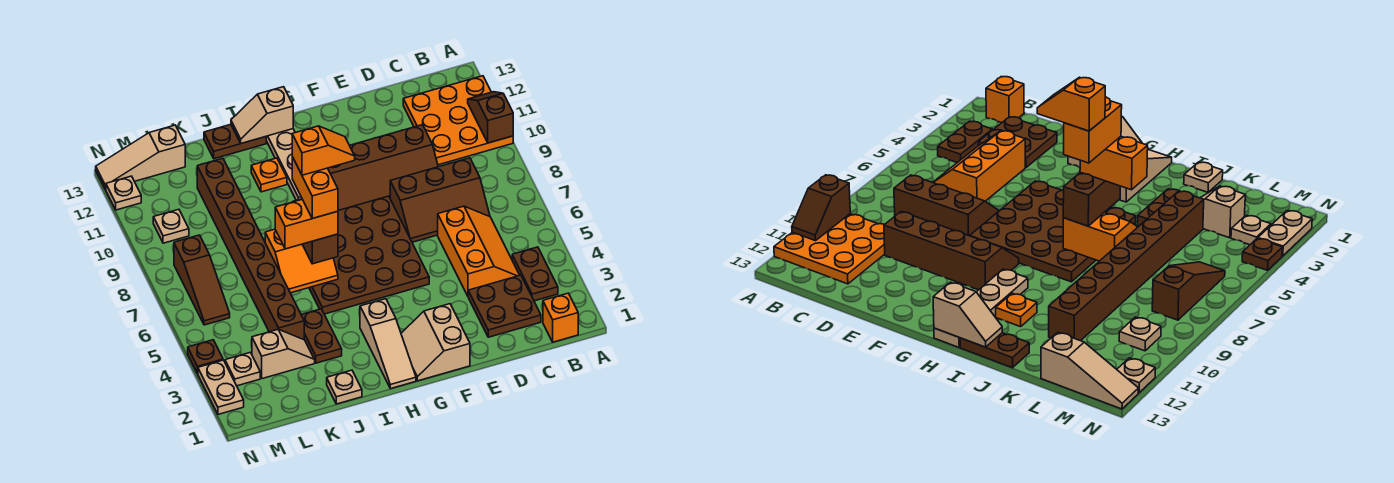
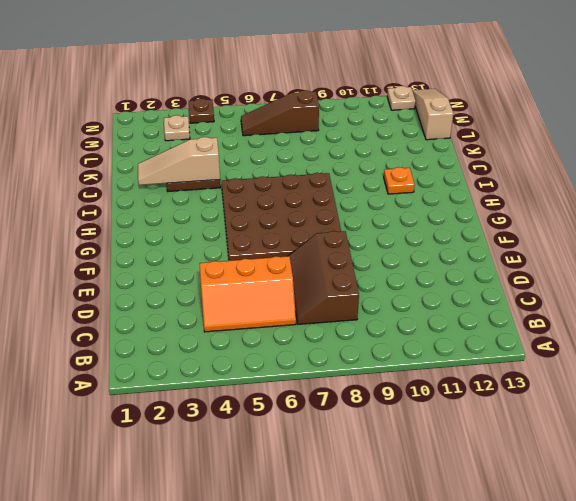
tan 1x3 slope [138,137,220,185] -> tan 1x3 slope moved to [360,299,416,389]
none -> orange 3x3 plate [403,76,513,165]
none -> orange 1x1 brick [543,293,578,342]
none -> brown 1x2 plate [512,247,558,301]
none -> brown 2x2 plate [468,275,541,337]

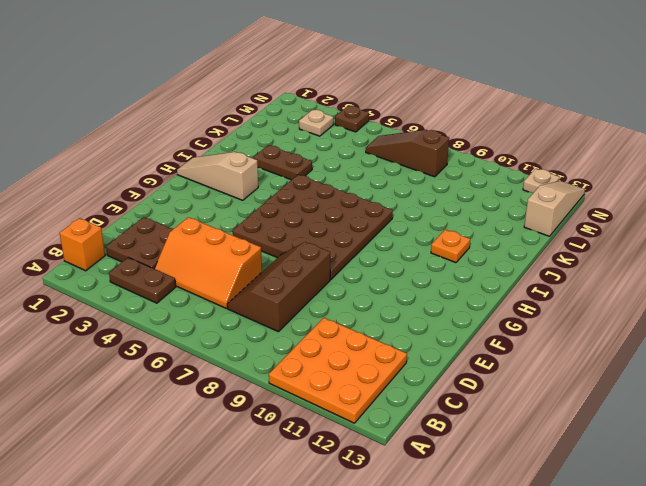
none -> brown 2x4 slope [328,125,438,210]
none -> tan 2x2 slope [401,304,470,381]
none -> tan 1x4 plate [266,129,302,200]
none -> brown 1x2 plate [204,124,266,159]

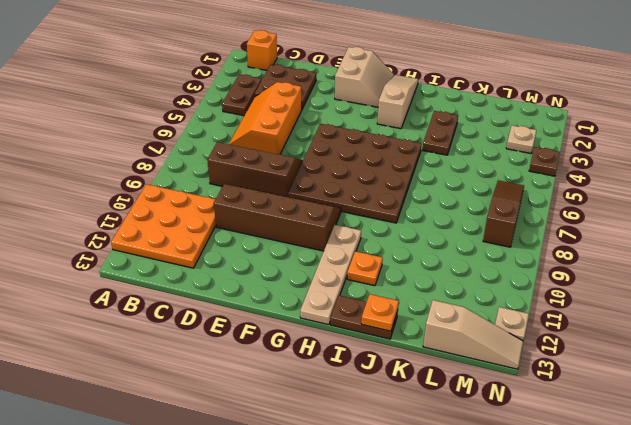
orange 1x1 plate [361,294,399,331] -> none
none -> tan 1x1 plate [327,370,362,404]
none -> tan 1x2 slope [252,329,315,379]
none -> brown 1x8 brick [197,158,304,340]
none -> tan 1x1 plate [153,209,189,243]

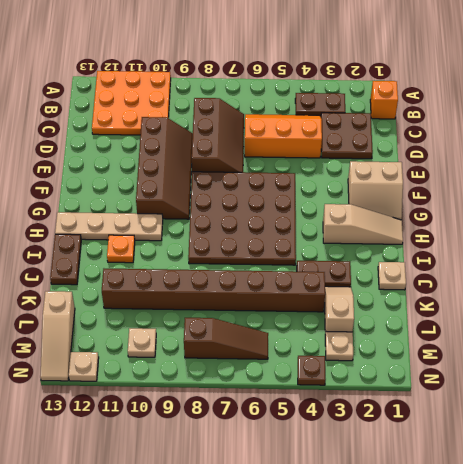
none -> tan 1x2 plate [198,360,244,414]
none -> brown 1x2 slope [468,92,513,143]
none -> tan 1x2 slope [231,87,293,143]
none -> orange 2x2 slope [265,229,338,293]

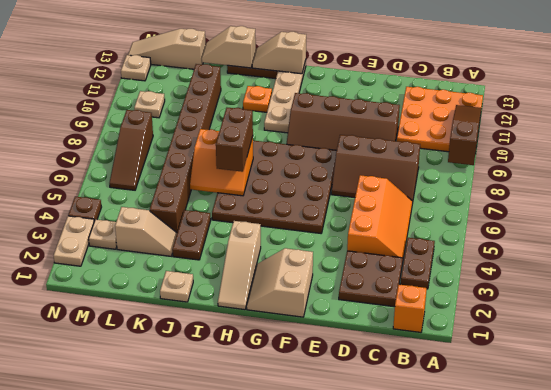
brown 1x3 slope [448,105,481,165] -> brown 1x2 slope [468,92,513,143]
tan 1x2 slope [202,26,256,68] -> none
none -> orange 1x2 brick [275,199,338,249]
none -> orange 1x2 brick [292,157,338,218]
none -> orange 1x2 slope [292,126,355,175]

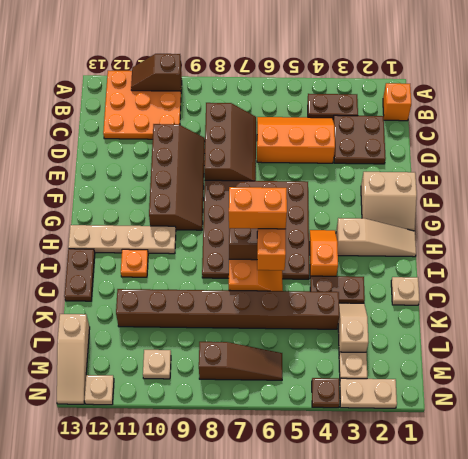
orange 1x2 slope [310,230,338,278] -> orange 1x2 slope moved to [292,126,355,175]
none -> tan 1x2 slope [231,87,293,143]

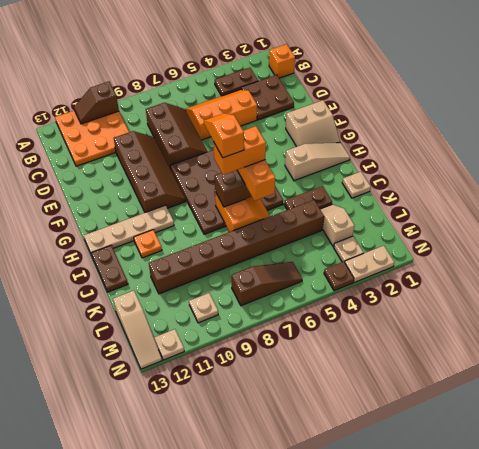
none -> tan 1x2 slope [231,87,293,143]

